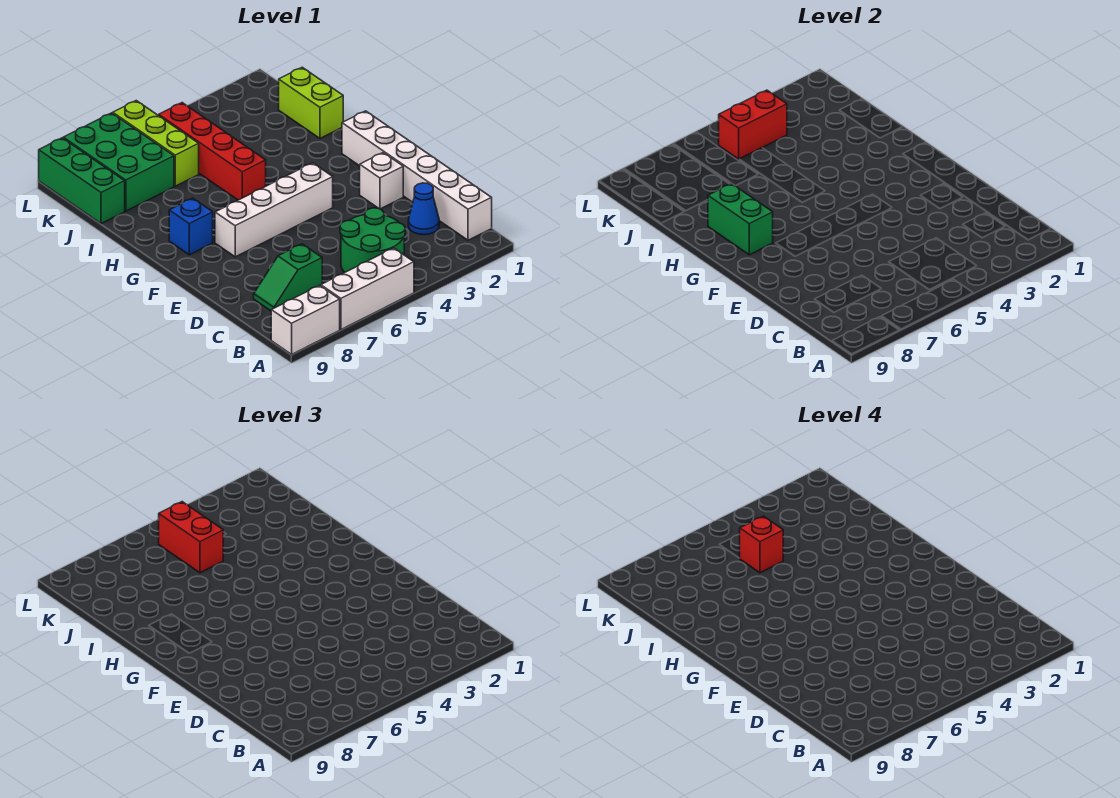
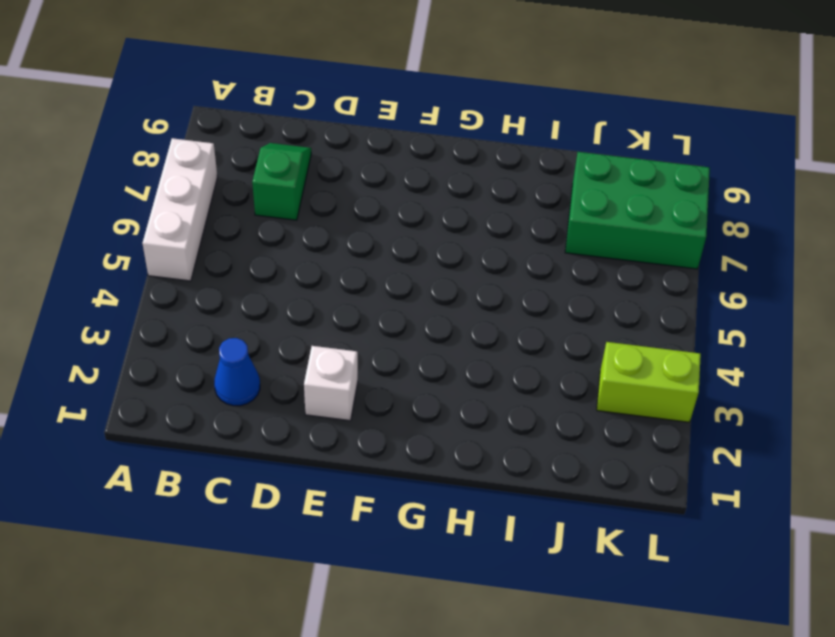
lime 1x2 brick [597,342,701,422] -> lime 1x2 brick moved to [279,67,343,138]
none -> white 1x2 brick [271,285,340,354]
none -> white 1x6 brick [342,111,492,240]
none -> green 2x2 round brick [340,208,405,272]

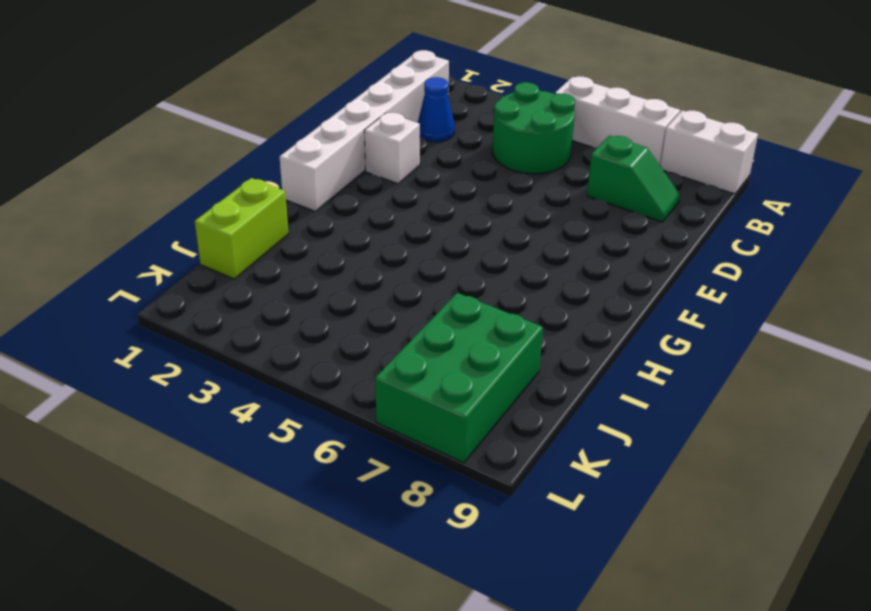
none -> white 1x4 brick [215,163,333,257]
none -> blue 1x1 brick [169,198,213,255]
none -> red 1x4 brick [159,103,266,200]

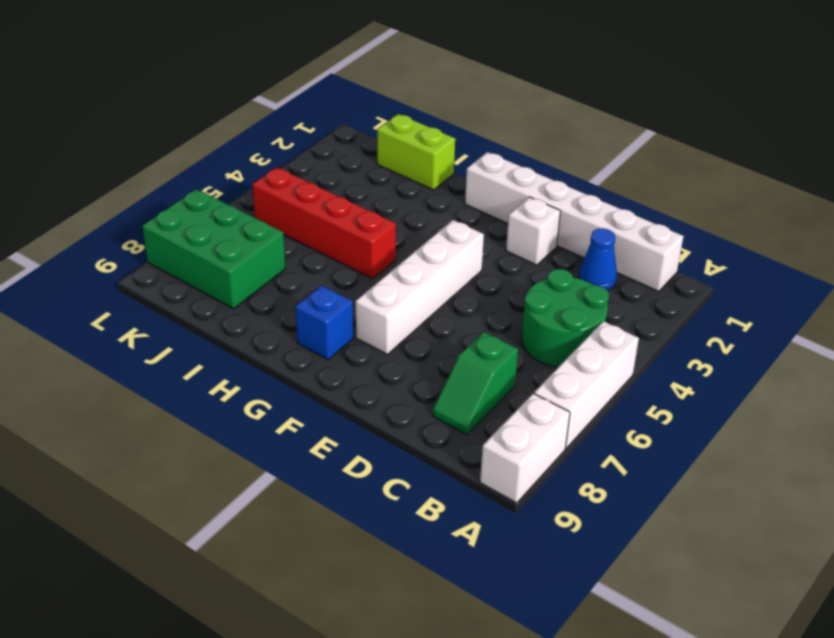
none -> lime 1x3 brick [113,101,199,186]
none -> green 1x3 brick [39,138,125,224]
none -> green 1x2 brick [708,184,773,255]

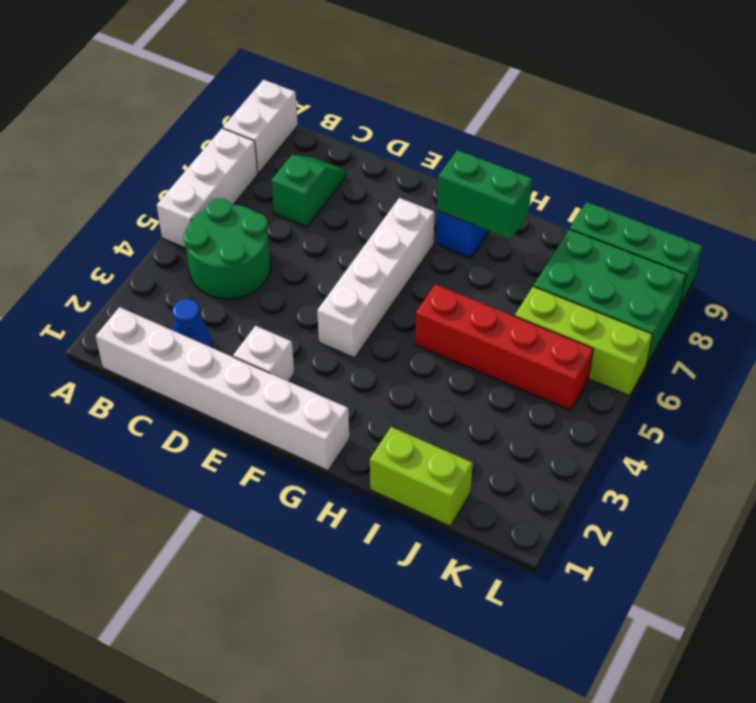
none -> red 1x2 brick [719,90,787,159]
none -> red 1x2 brick [159,502,223,573]
none -> red 1x1 brick [739,516,783,573]

